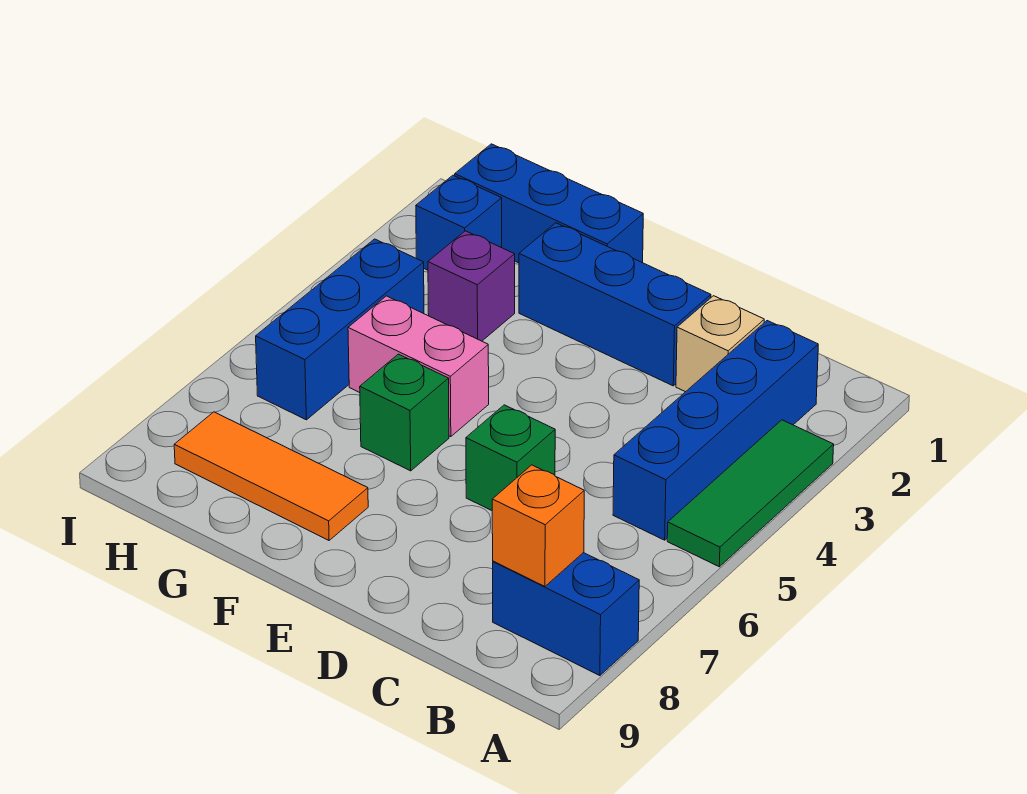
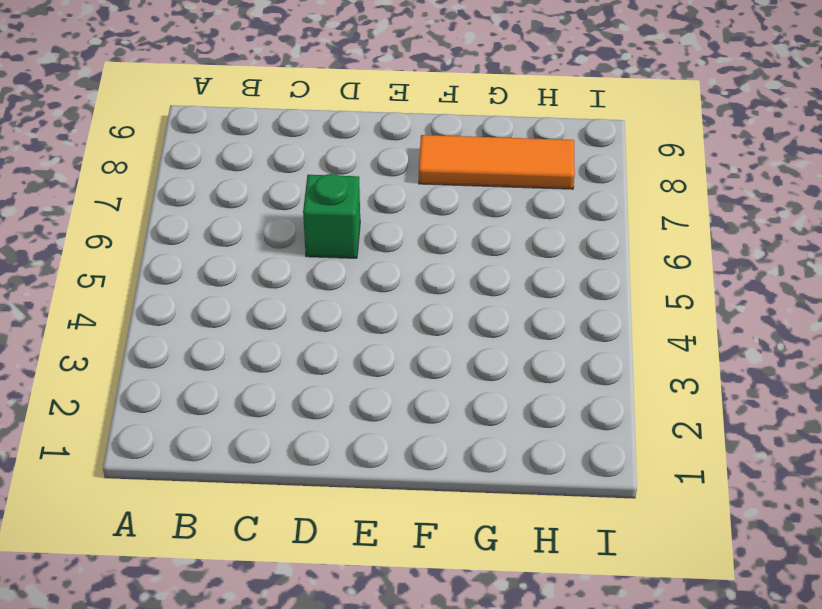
none -> green 1x3 tile [667,420,834,567]
none -> blue 1x2 brick [493,553,639,676]
none -> blue 1x4 brick [613,321,818,540]

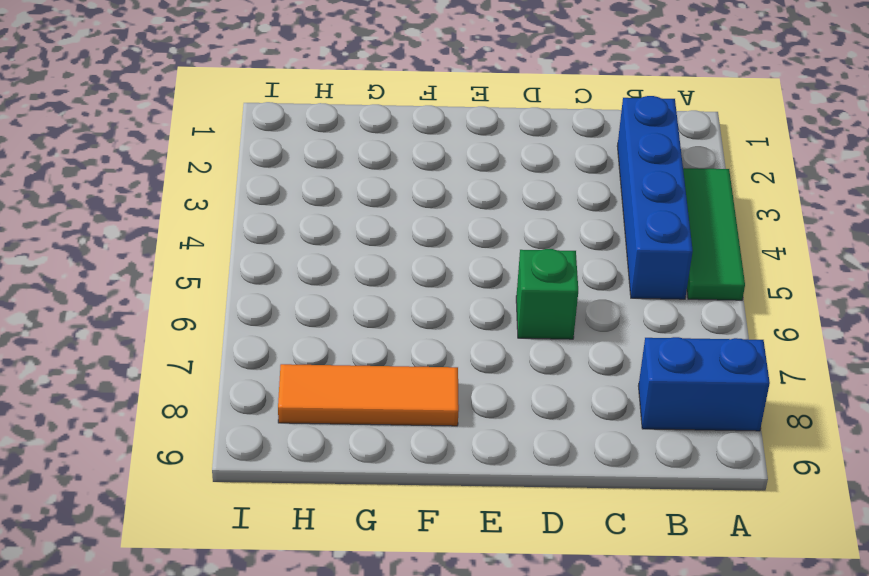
none -> tan 1x1 brick [676,296,764,392]
none -> blue 1x3 brick [519,223,711,386]
none -> blue 1x3 brick [455,144,643,263]

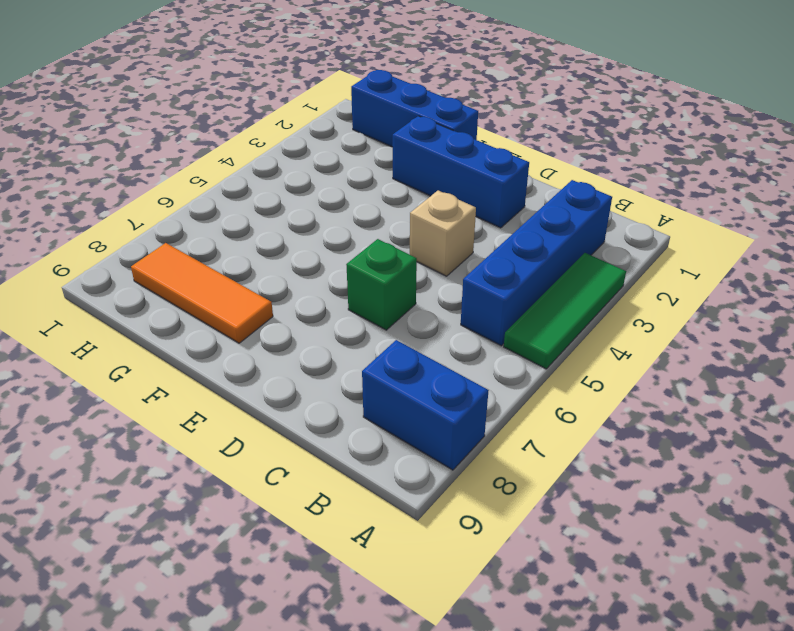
tan 1x1 brick [410,191,476,276] -> tan 1x1 brick moved to [676,296,764,392]
none -> pink 1x2 brick [348,296,489,437]
none -> green 1x1 brick [360,354,449,471]
none -> purple 1x1 brick [428,231,515,341]

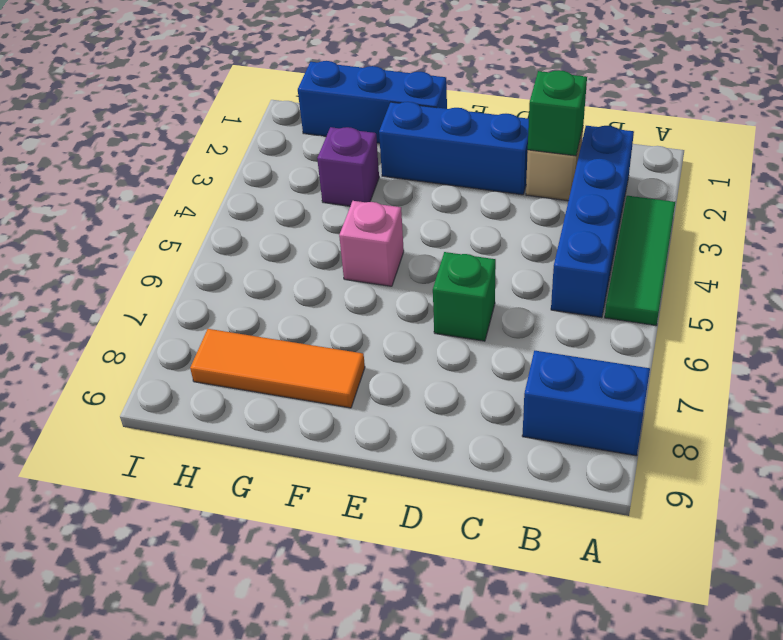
green 1x1 brick [528,70,587,156] -> green 1x1 brick moved to [360,354,449,471]
pink 1x1 brick [339,201,404,286] -> pink 1x2 brick [348,296,489,437]
none -> blue 1x1 brick [416,175,502,270]
none -> blue 1x3 brick [256,239,424,420]
none -> orange 1x1 brick [492,465,584,586]

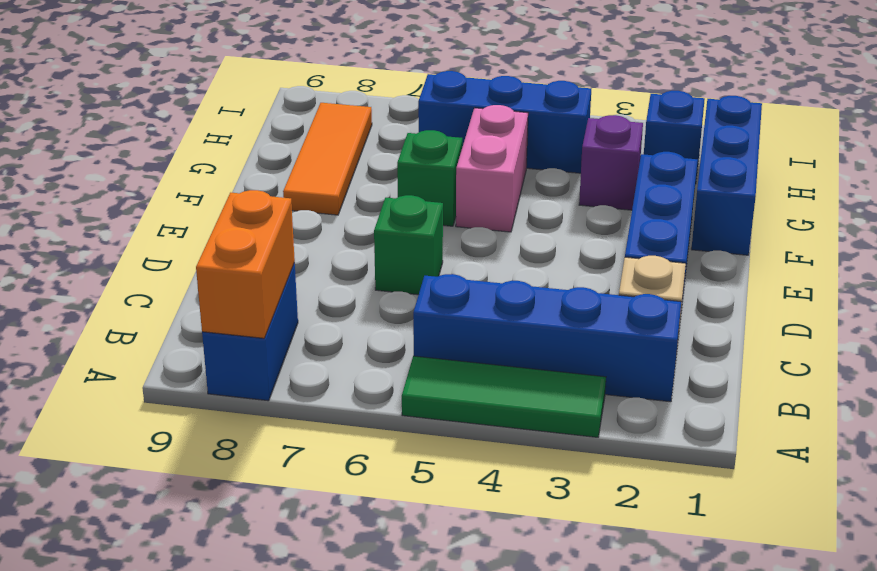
orange 1x2 brick [196,190,295,338] -> orange 1x1 brick [492,465,584,586]

